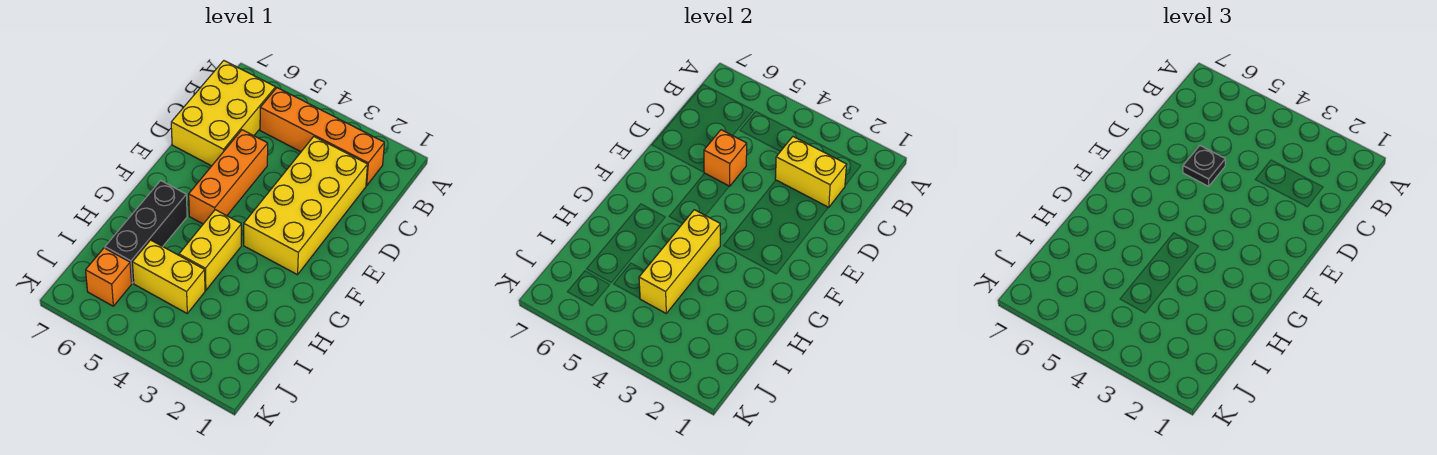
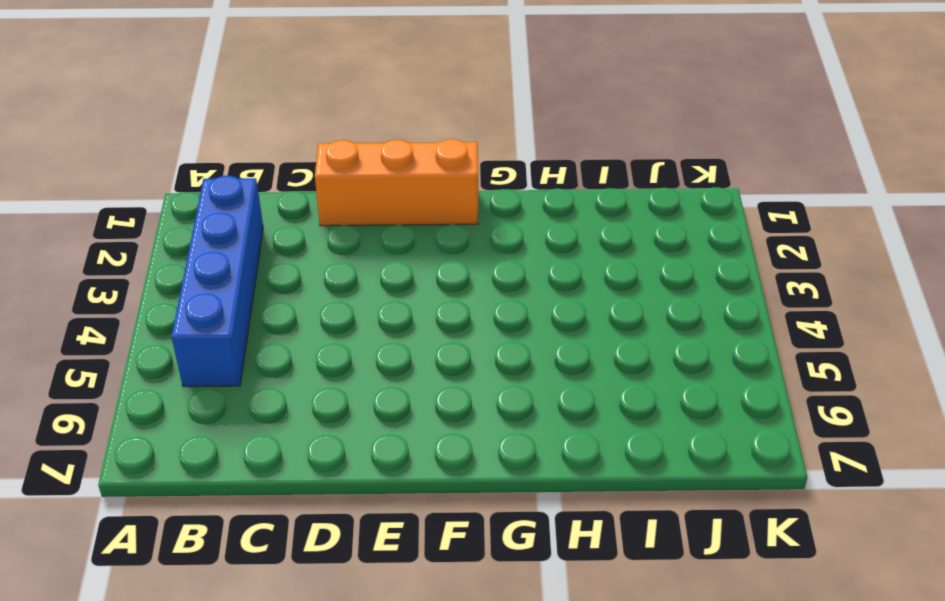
blue 1x4 brick [172,176,263,387] -> orange 1x4 brick [260,88,384,186]
orange 1x3 brick [315,139,478,226] -> orange 1x3 brick moved to [189,130,268,224]
none -> yellow 2x3 brick [171,61,276,166]
none -> yellow 2x4 brick [244,137,368,275]
none -> yellow 1x2 brick [179,210,241,290]

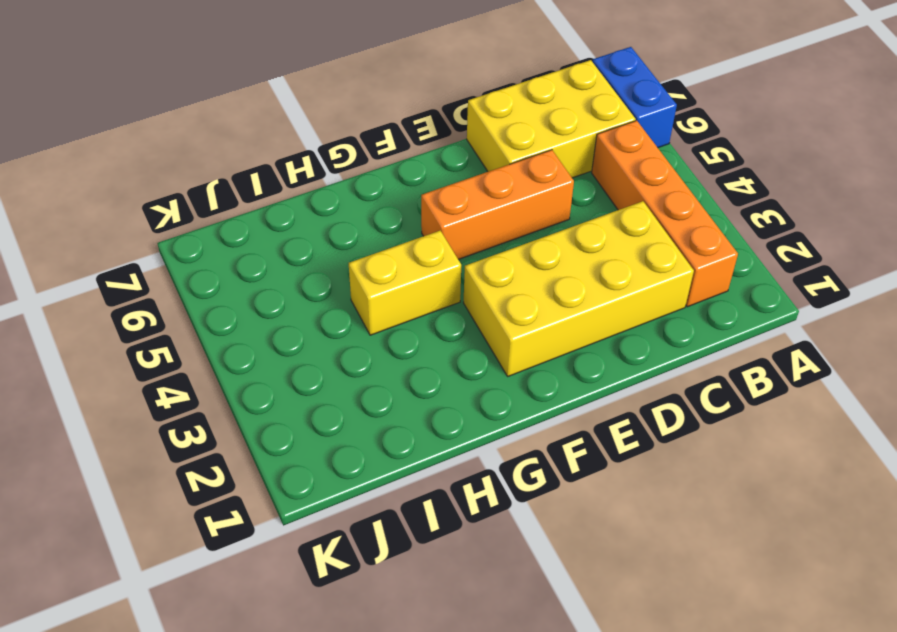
blue 1x2 brick [592,47,677,148] -> none
none -> black 1x3 brick [105,181,187,283]
none -> yellow 1x2 brick [132,240,205,313]
none -> orange 1x1 brick [86,248,132,306]

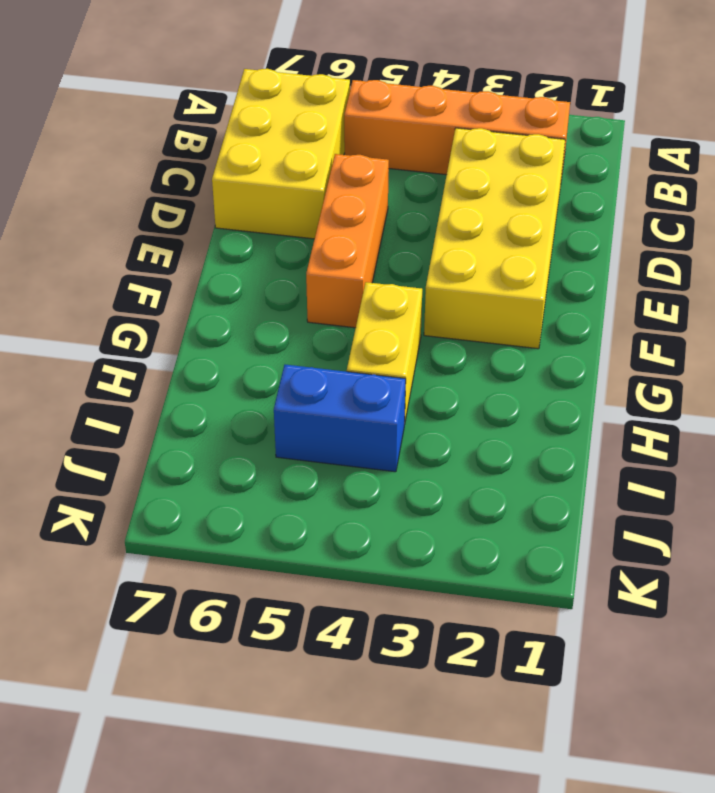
blue 1x2 brick [274,365,406,472] -> yellow 1x2 brick [132,240,205,313]
none -> black 1x3 brick [105,181,187,283]
none -> orange 1x1 brick [86,248,132,306]
none -> yellow 1x2 brick [775,137,847,208]

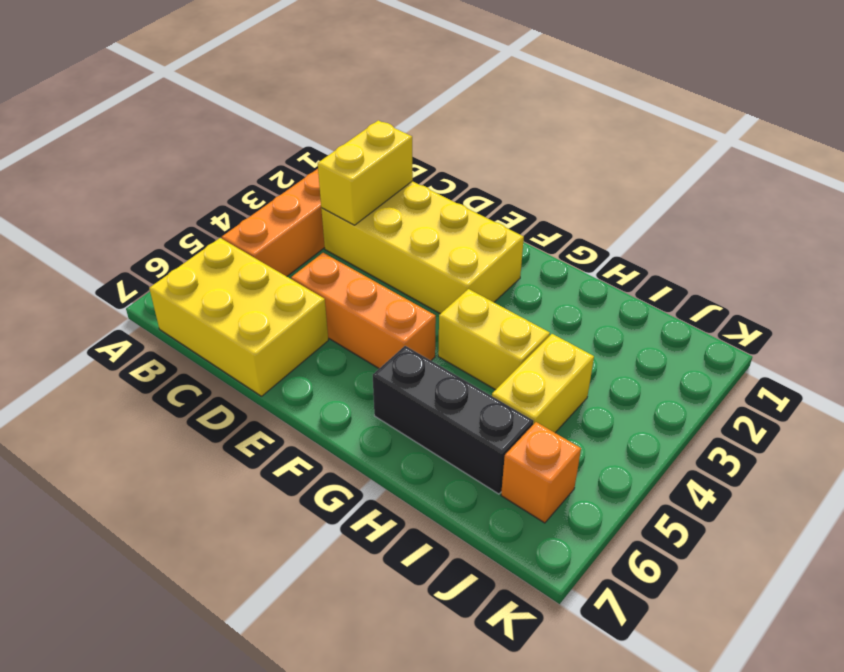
none -> orange 1x1 brick [704,130,747,186]
none -> yellow 1x3 brick [639,210,720,313]
none -> black 1x1 plate [1183,146,1225,186]

